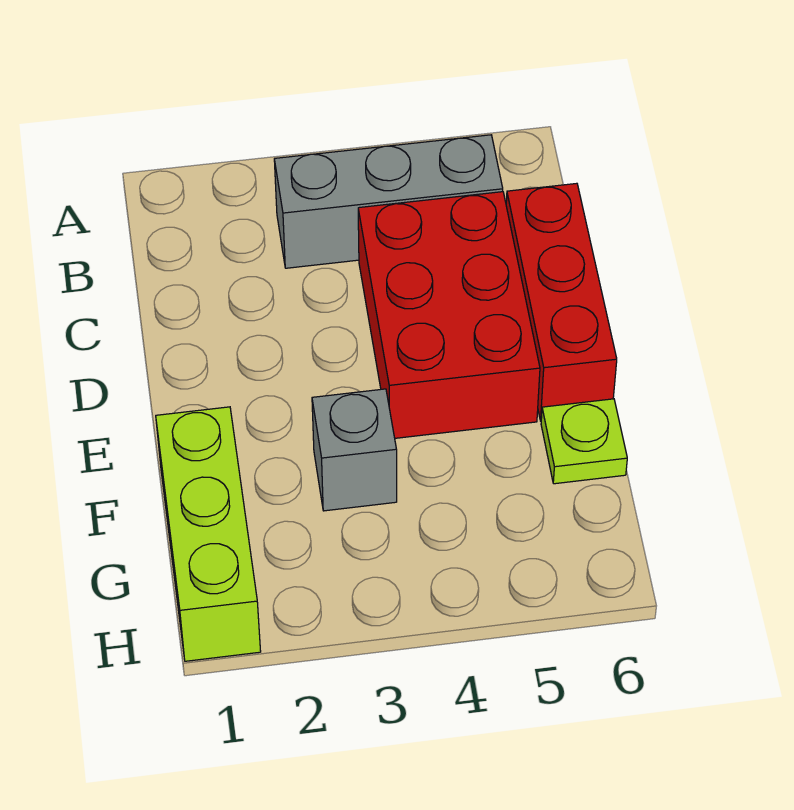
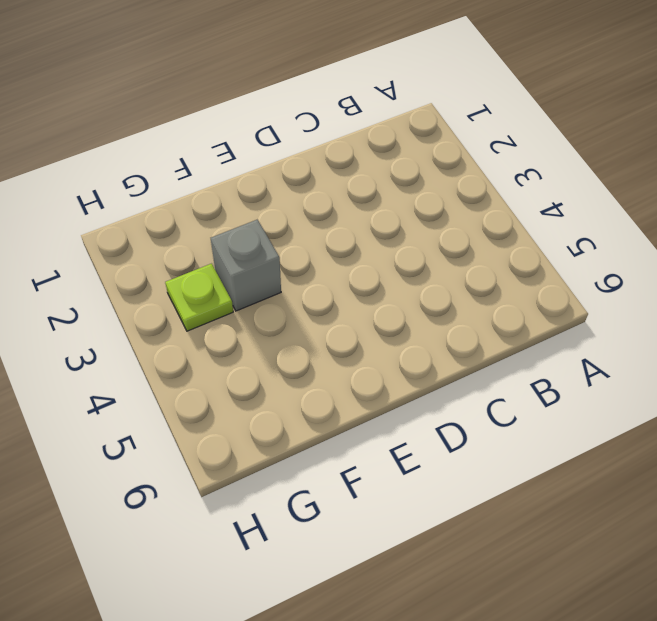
lime 1x1 plate [165,264,233,331] -> lime 1x1 plate moved to [541,399,627,484]
none -> grey 1x3 brick [274,135,503,268]
none -> red 2x3 brick [358,192,540,438]

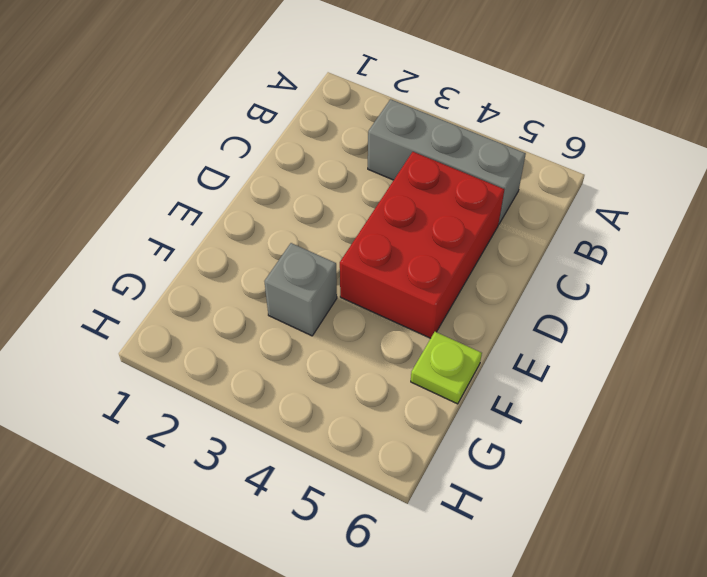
none -> red 1x3 brick [506,183,617,421]
none -> lime 1x3 brick [156,407,261,661]

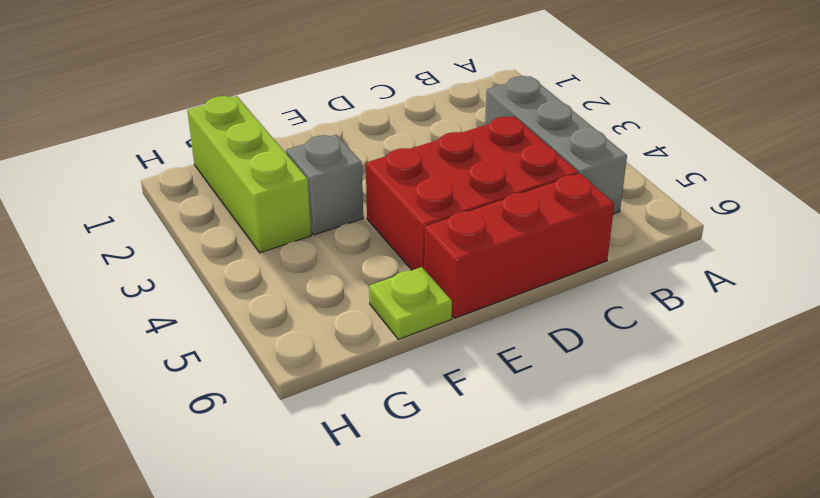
lime 1x3 brick [187,96,311,253] -> lime 1x3 brick turned to [156,407,261,661]

